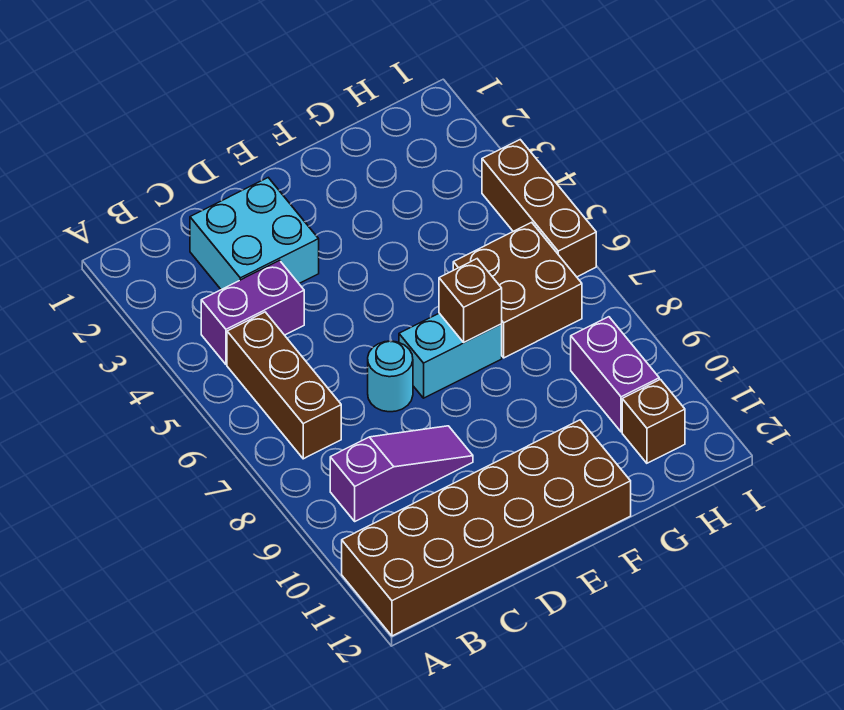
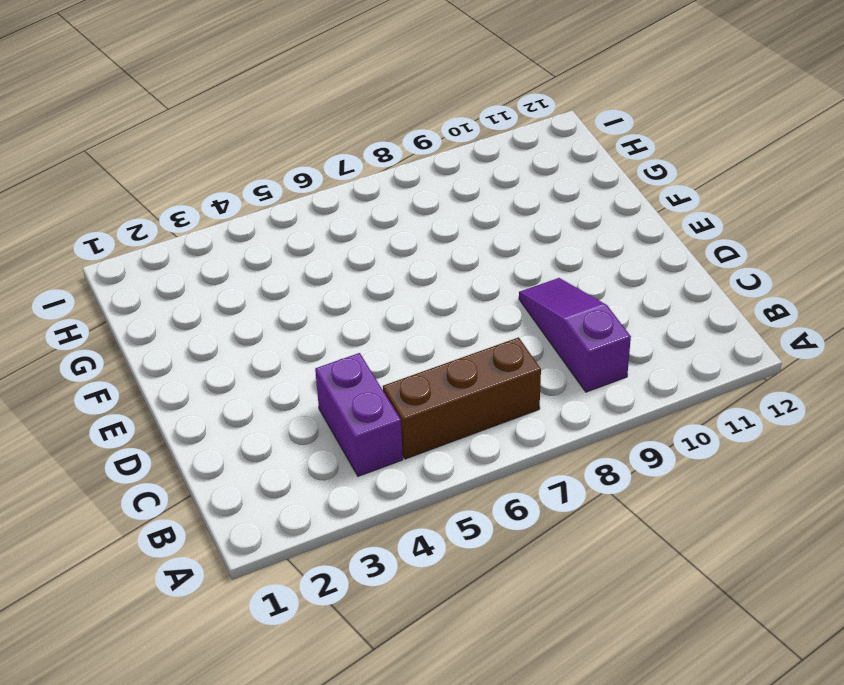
none -> brown 2x6 brick [342,420,631,636]
none -> cyan 2x2 brick [190,178,319,290]
none -> cyan 1x1 round brick [368,341,413,412]

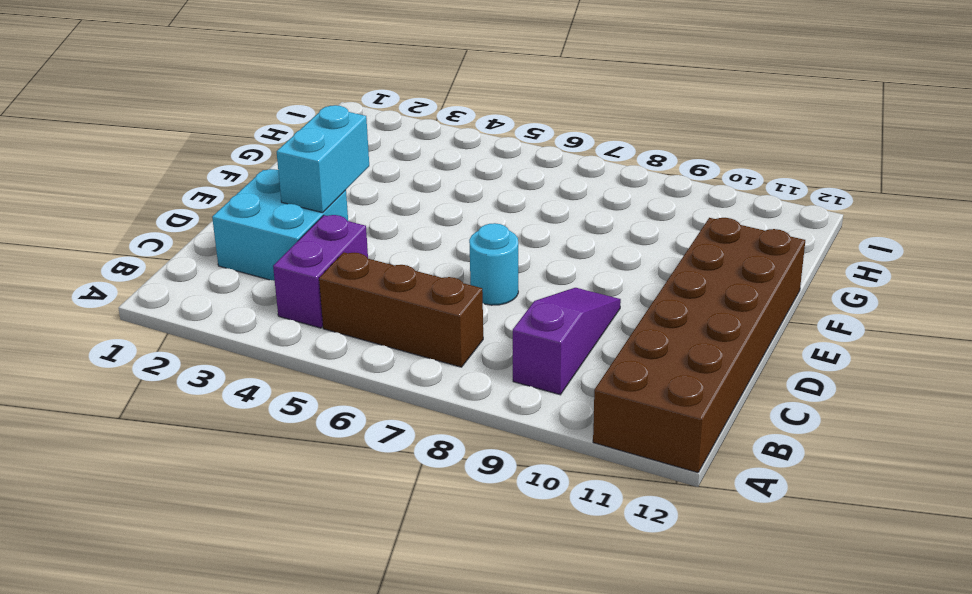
cyan 1x2 brick [277,105,369,213] -> cyan 1x2 brick moved to [399,313,502,398]
none -> brown 2x2 brick [453,222,582,358]
none -> purple 1x2 brick [571,317,659,432]
none -> brown 1x1 brick [622,379,685,463]

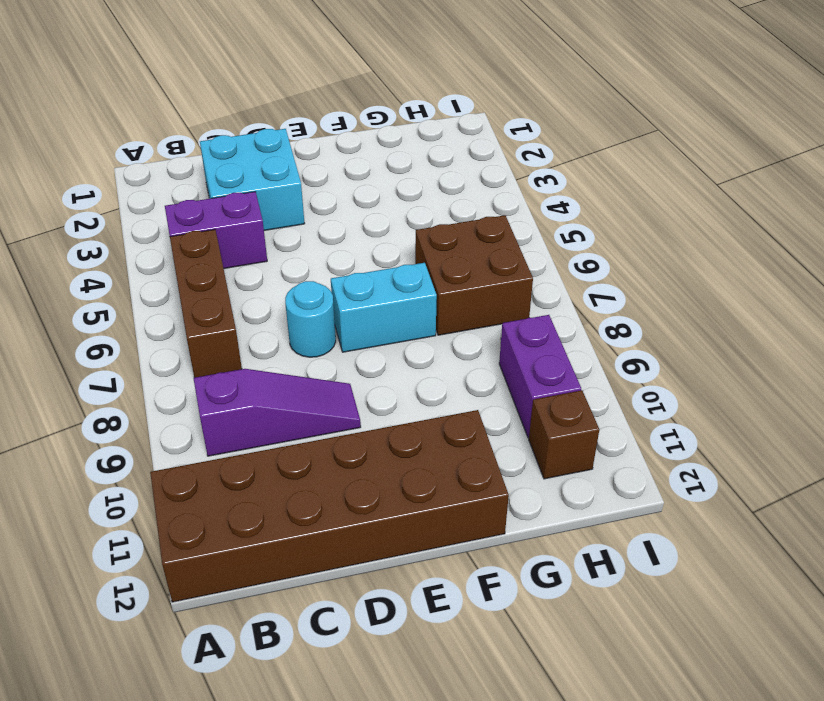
none -> brown 1x3 brick [482,140,596,277]
none -> brown 1x1 brick [439,259,502,342]

